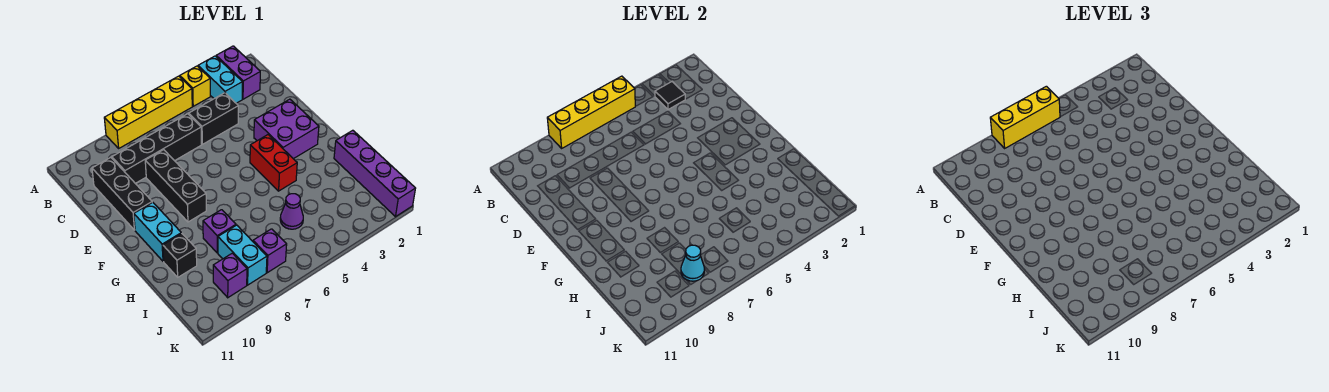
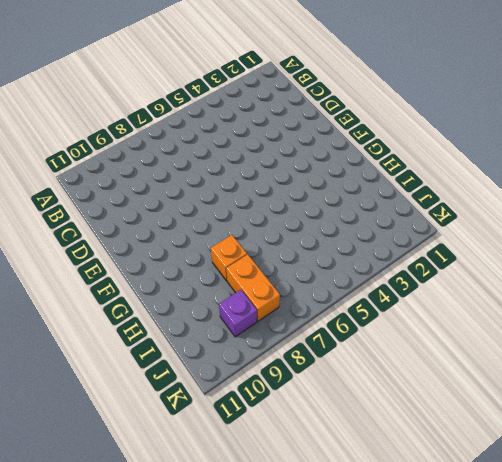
orange 1x1 brick [211,235,247,281] -> purple 1x1 brick [203,210,236,253]
orange 1x2 brick [226,254,280,321] -> cyan 1x2 brick [218,225,267,285]
none -> purple 1x2 brick [216,46,260,99]
none -> cyan 1x2 brick [198,56,242,103]
none -> yellow 1x1 brick [180,66,210,106]

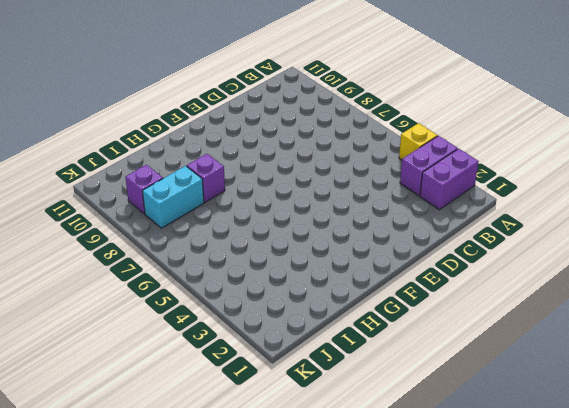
purple 1x2 brick [400,136,458,196] -> cyan 1x2 brick [198,56,242,103]
none -> yellow 1x4 brick [104,76,192,148]
none -> black 1x2 brick [189,93,238,144]
none -> black 1x4 brick [112,114,201,183]

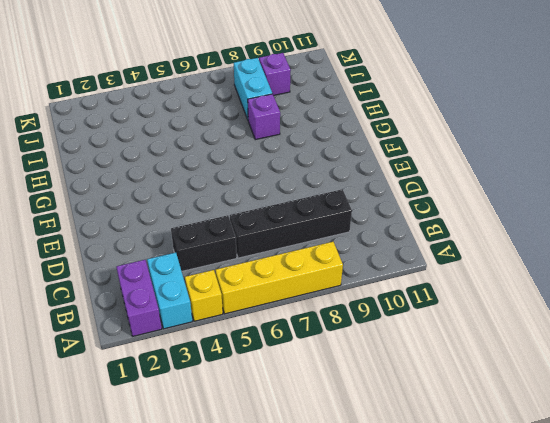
none -> black 1x3 brick [92,158,152,230]
none -> black 1x3 brick [145,150,206,222]
none -> purple 2x2 brick [254,99,319,159]

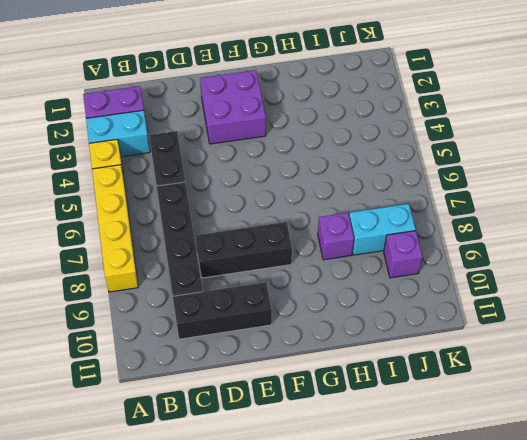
none -> red 1x2 brick [250,135,297,191]
none -> cyan 1x2 brick [134,202,181,261]
none -> purple 1x4 brick [334,130,416,217]

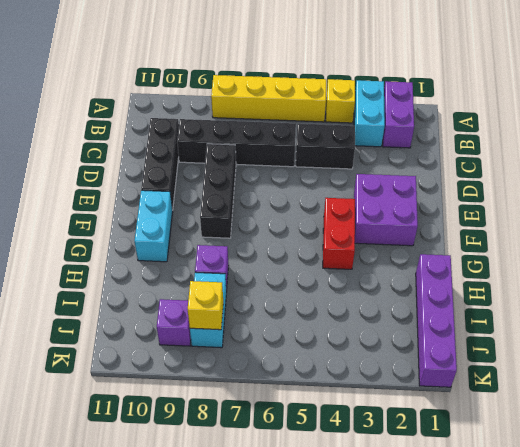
yellow 1x1 brick [188,281,223,330] -> cyan 1x1 cone [681,245,705,281]
none -> black 1x1 brick [163,234,197,277]
none -> purple 1x1 cone [280,194,303,229]
none -> purple 1x1 brick [253,229,287,273]

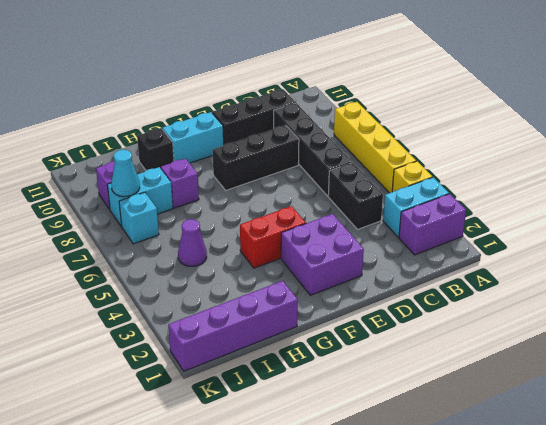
cyan 1x1 brick [119,192,159,244] -> purple 1x1 brick [253,229,287,273]
none -> yellow 1x4 brick [547,76,635,148]
none -> black 1x1 tile [655,82,685,110]
none -> yellow 1x3 brick [990,86,1060,148]

